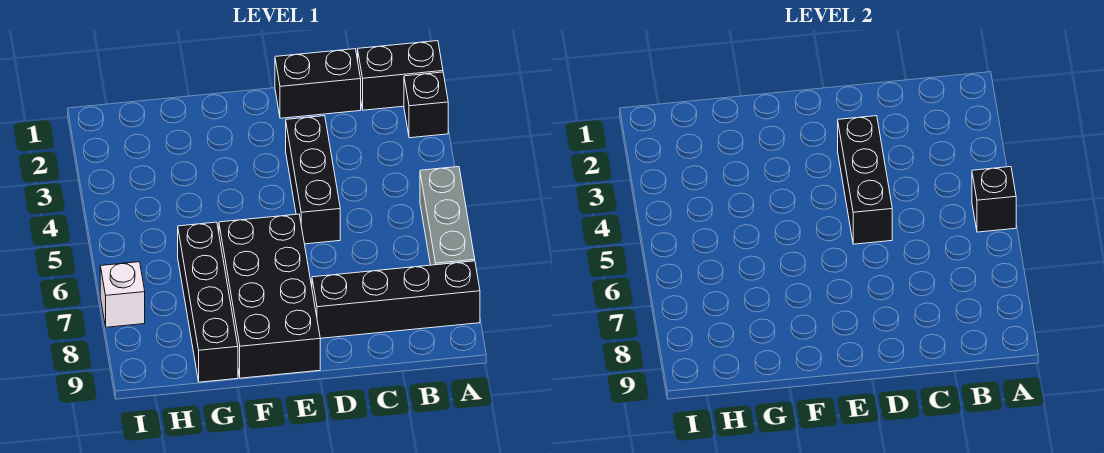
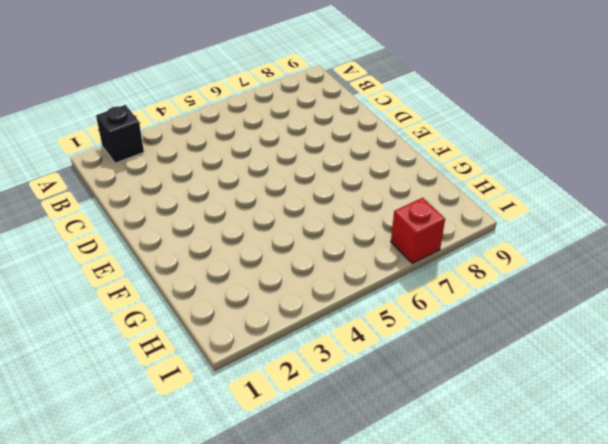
red 1x1 brick [391,198,445,263] -> white 1x1 brick [100,262,145,327]
none -> black 1x2 brick [358,41,443,110]
none -> grey 1x3 brick [420,167,475,265]

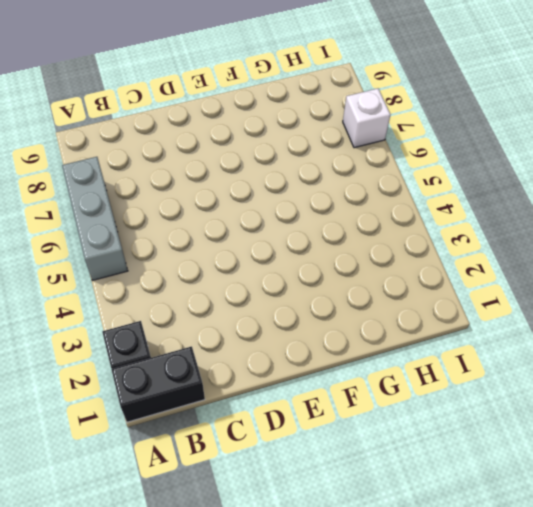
none -> black 1x4 brick [312,261,480,338]
none -> black 1x2 brick [275,49,361,118]

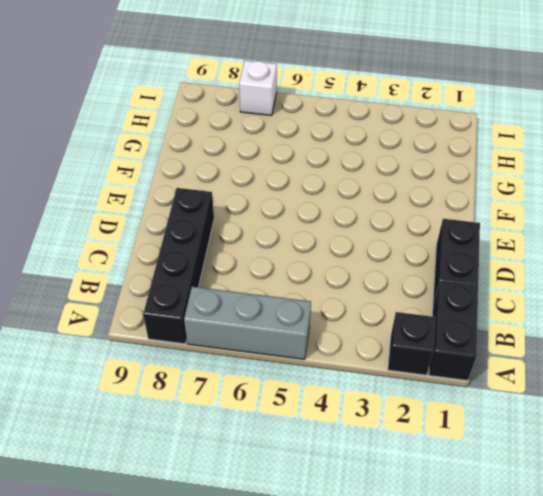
none -> black 1x3 brick [286,116,340,244]
none -> black 2x4 brick [219,214,320,378]

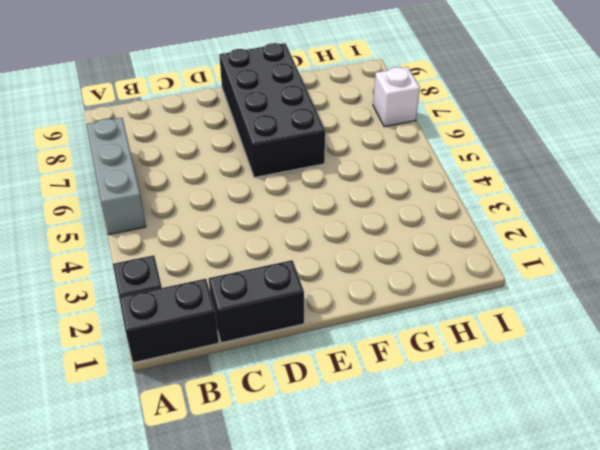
none -> black 1x4 brick [312,261,480,338]
none -> black 1x3 brick [286,116,340,244]

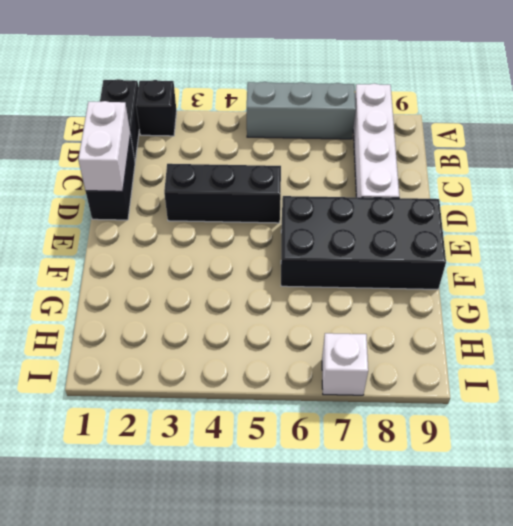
white 1x4 brick [353,84,399,198] -> black 1x4 brick [312,261,480,338]
white 1x2 brick [78,101,130,191] -> none
none -> black 1x4 brick [178,222,238,382]
none -> black 1x1 brick [972,167,1016,232]

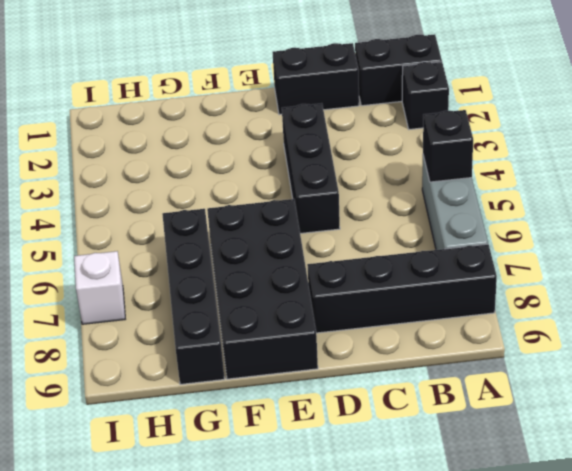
none -> black 1x3 brick [838,116,892,244]

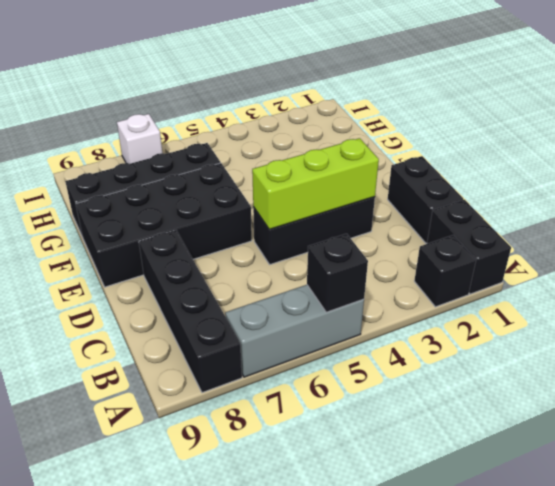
lime 1x3 brick [252,138,379,229] -> black 1x3 brick [838,116,892,244]

